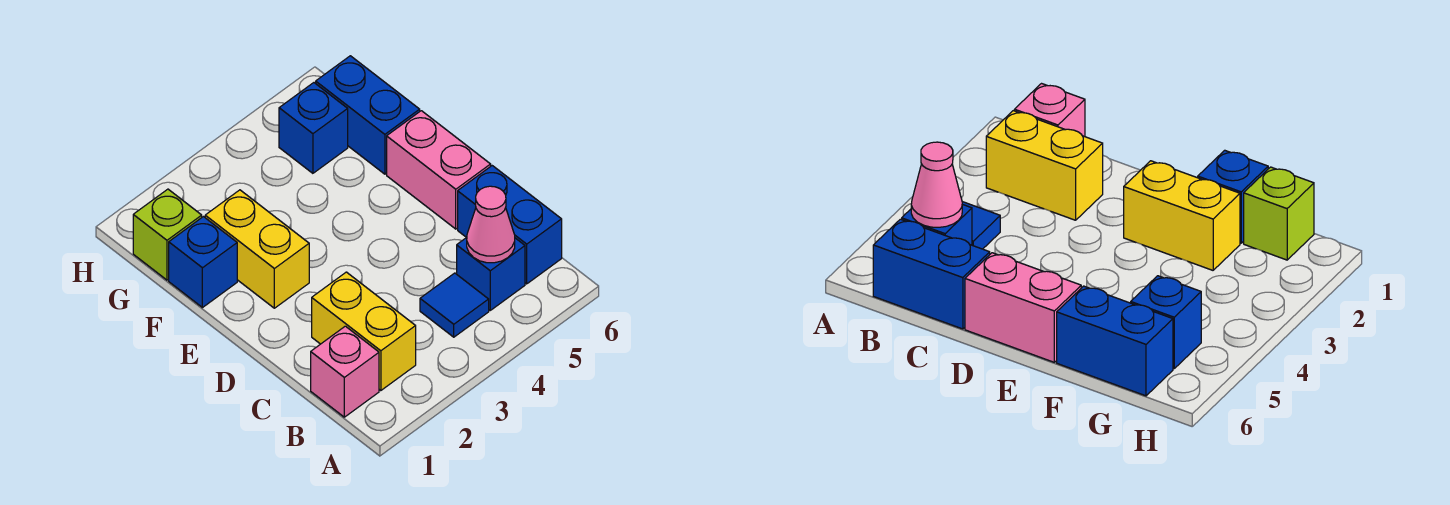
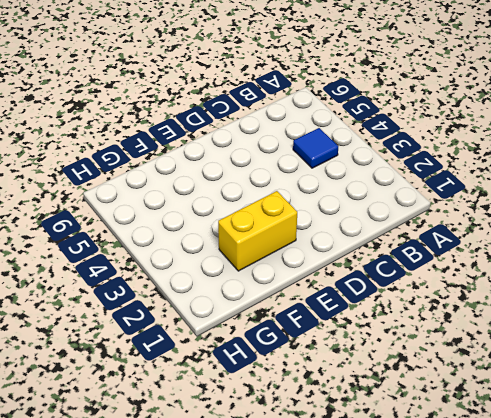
none -> pink 1x1 brick [311,326,379,417]
none -> yellow 1x2 brick [312,272,416,391]
none -> blue 1x1 brick [457,238,525,310]

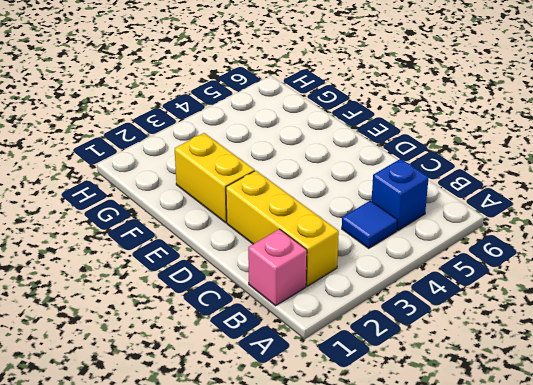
yellow 1x3 brick [226,171,339,286] -> yellow 1x2 brick [312,272,416,391]
none -> blue 1x2 brick [458,166,562,284]
none -> pink 1x2 brick [387,111,491,229]
none -> blue 1x1 brick [169,217,237,308]

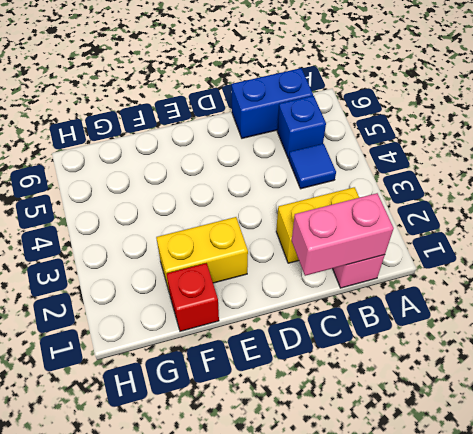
pink 1x2 brick [292,193,394,276] -> pink 1x2 brick moved to [387,111,491,229]
red 1x1 brick [166,263,219,331] -> blue 1x1 brick [169,217,237,308]
none -> blue 1x2 brick [316,56,420,174]
none -> lime 1x1 brick [133,189,202,280]
none -> blue 1x1 brick [279,83,348,173]

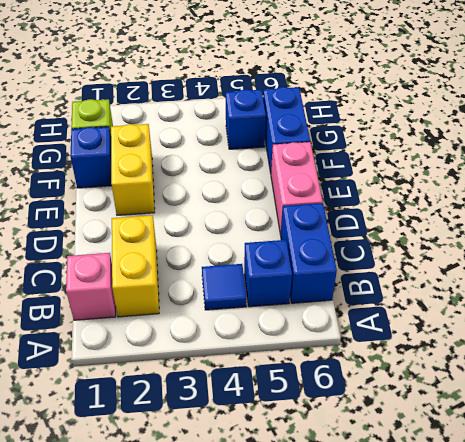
none -> pink 1x1 cone [467,186,515,263]

